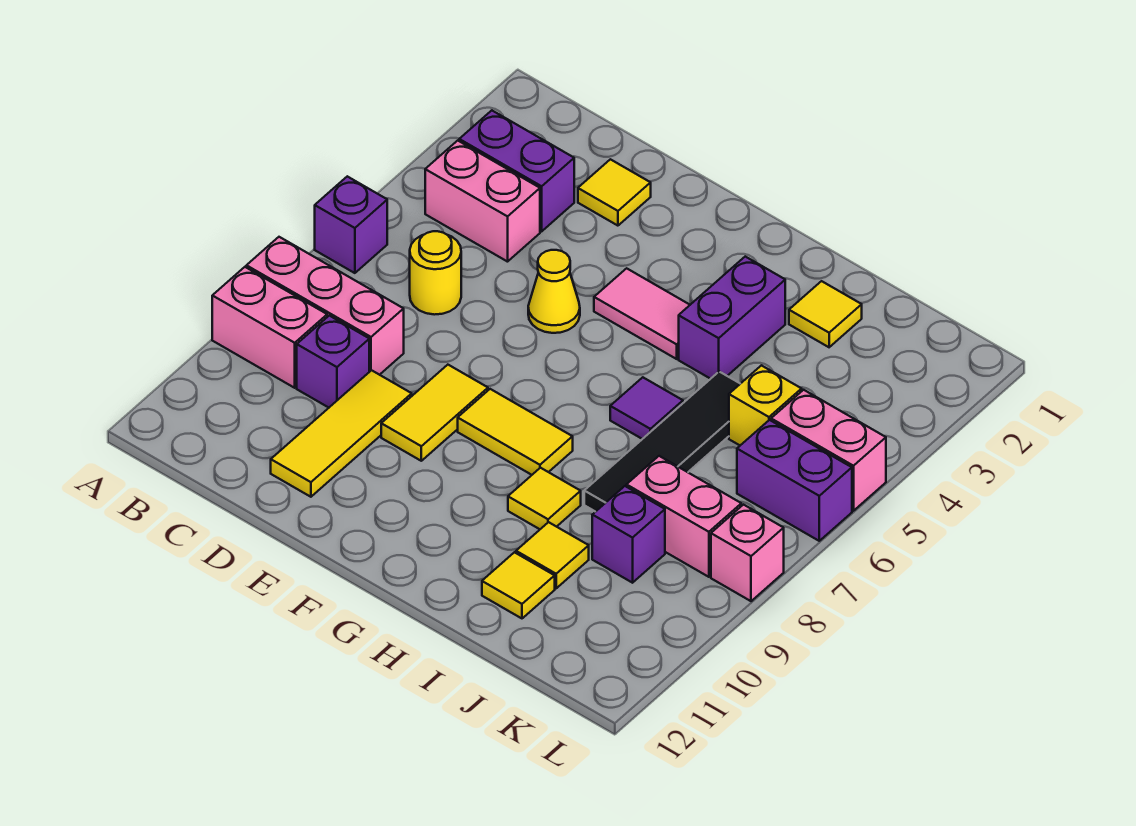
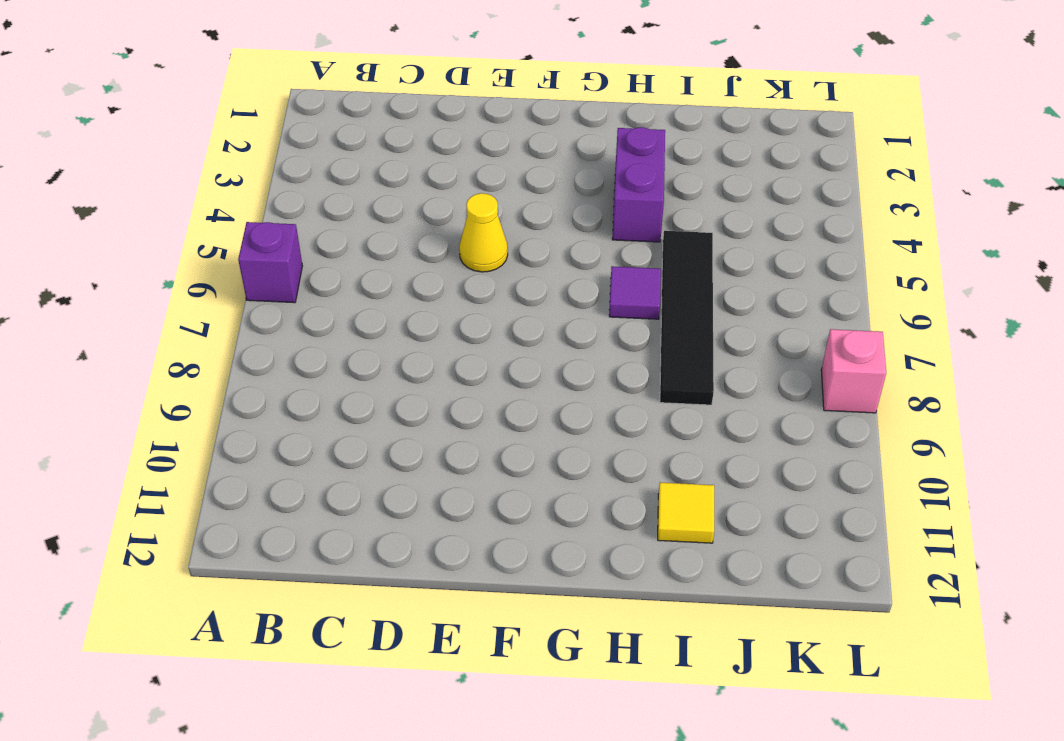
none -> pink 1x3 brick [246,237,404,375]
none -> pink 1x2 brick [212,267,327,388]
none -> purple 1x2 brick [459,110,574,231]

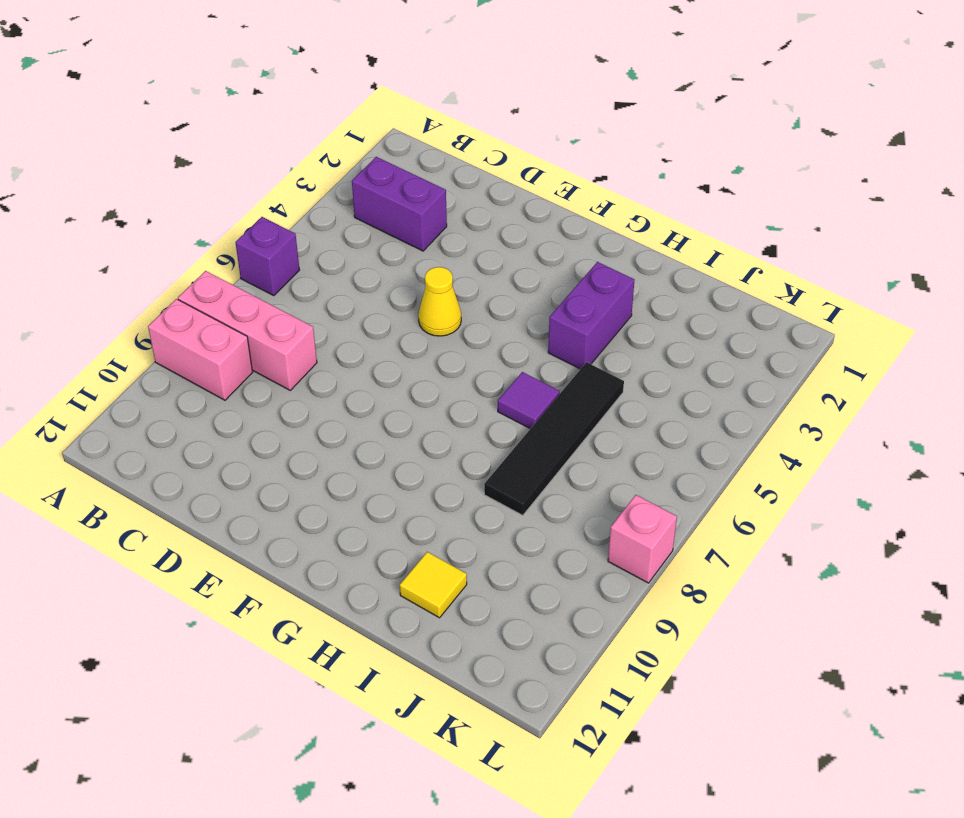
none -> pink 1x2 brick [425,141,540,262]
none -> yellow 1x1 round brick [410,231,461,315]
none -> purple 1x1 brick [297,316,369,408]

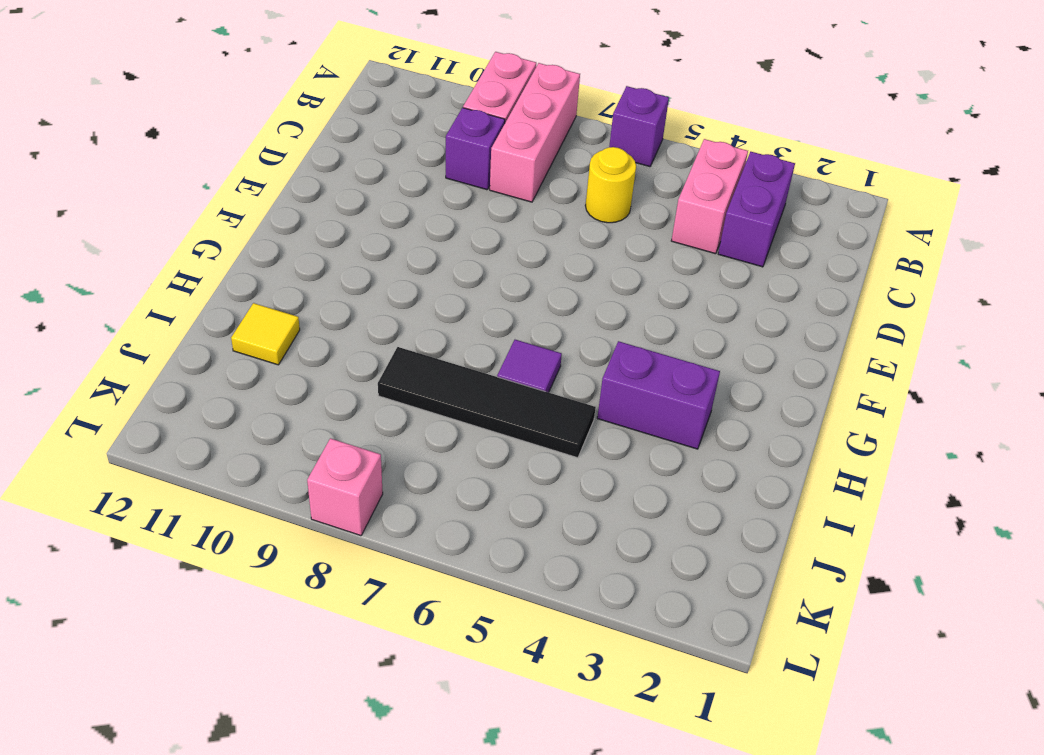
none -> yellow 1x1 tile [578,159,651,226]
none -> yellow 1x3 tile [271,370,412,497]
none -> yellow 1x1 cone [528,250,580,333]

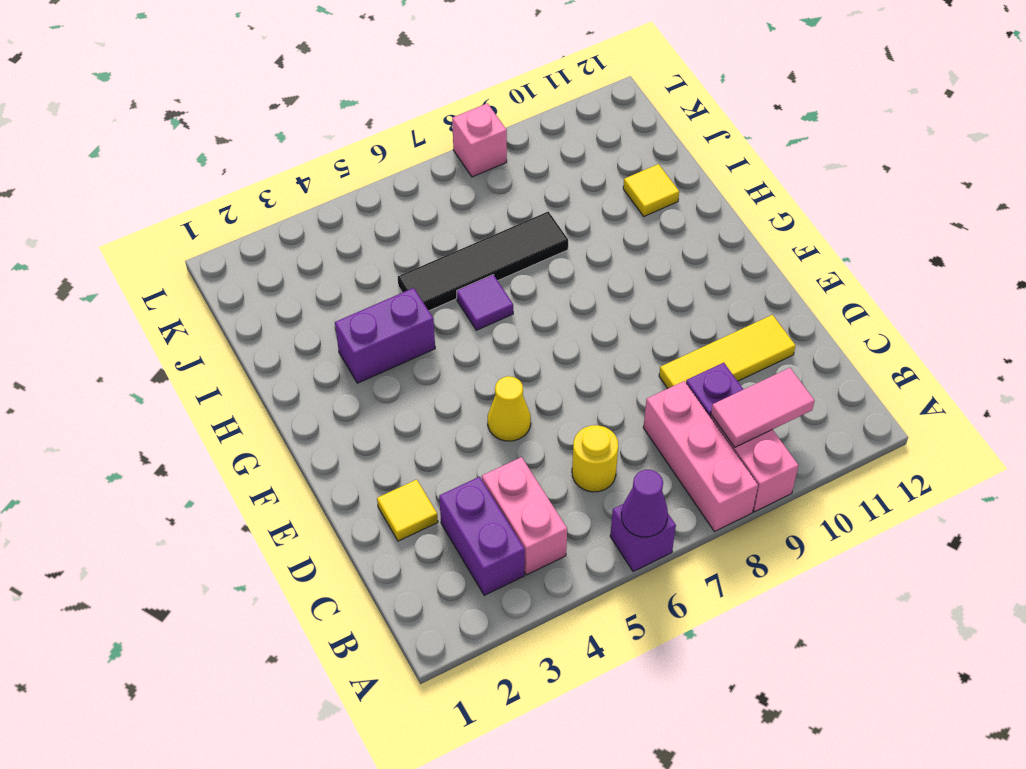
purple 1x1 cone [621,470,668,537] -> none
pink 1x2 tile [711,368,814,447] -> pink 1x2 tile turned to [594,268,690,359]
none -> yellow 1x2 tile [381,365,488,461]
none -> yellow 1x2 tile [458,389,573,475]
none -> yellow 1x1 tile [508,468,581,529]

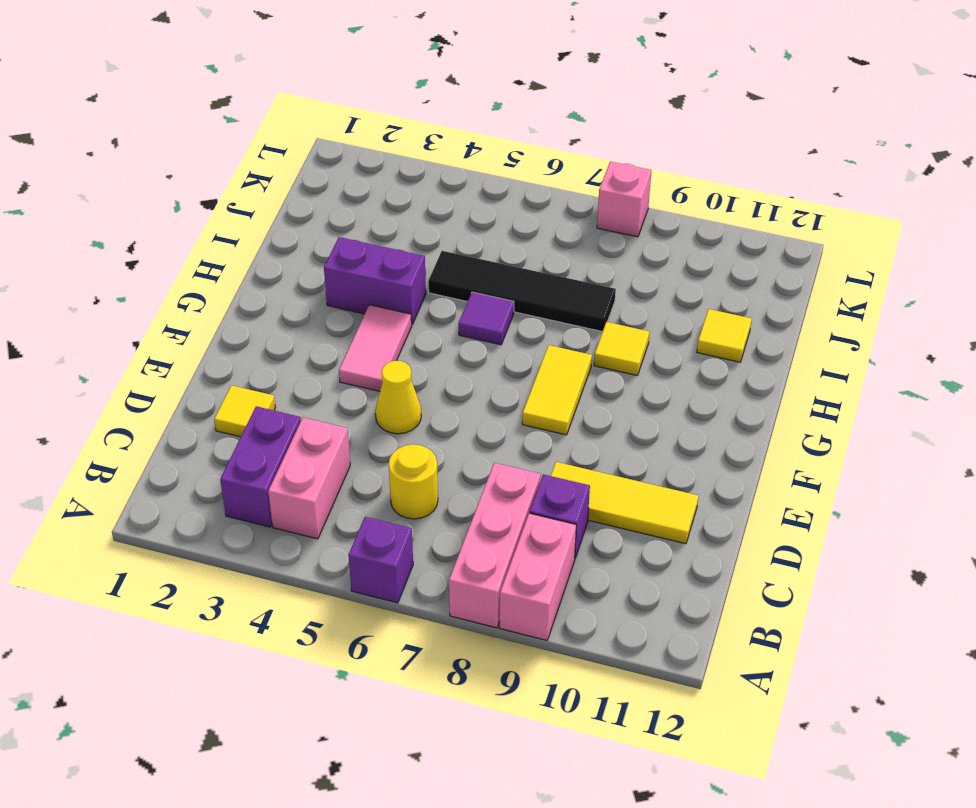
none -> yellow 1x2 tile [381,365,488,461]
none -> yellow 1x1 tile [789,281,862,347]
none -> yellow 1x1 tile [516,522,589,588]

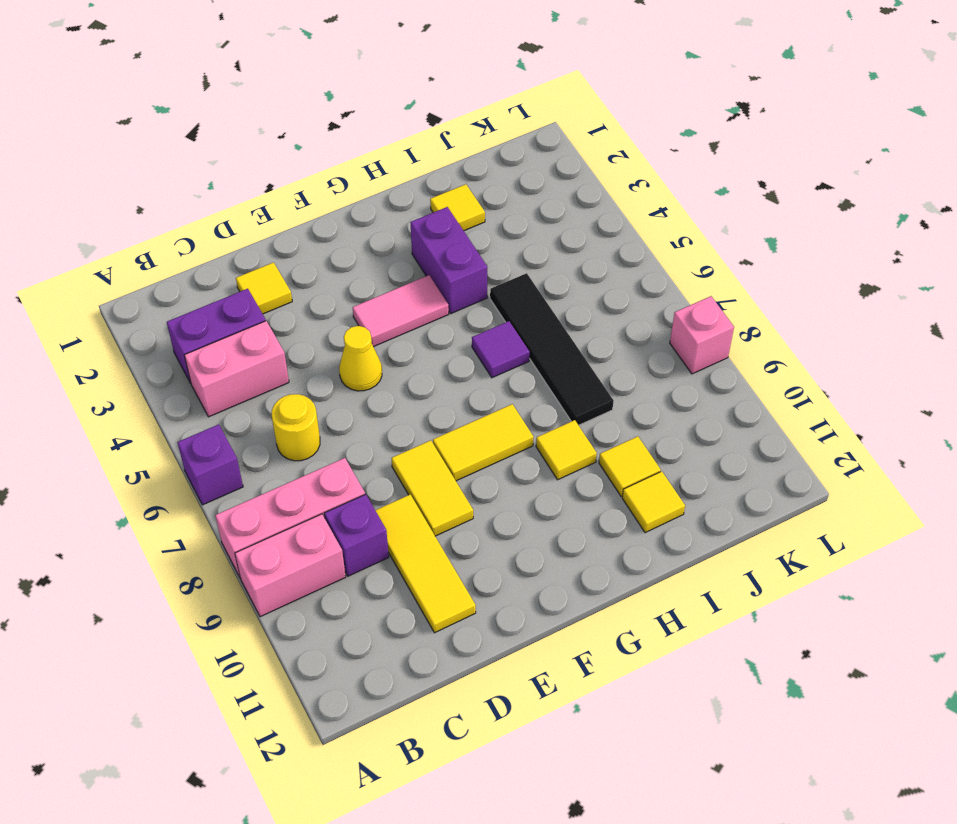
none -> yellow 1x1 brick [729,365,802,445]
none -> pink 1x2 brick [627,456,741,577]
none -> purple 1x1 brick [592,486,665,583]

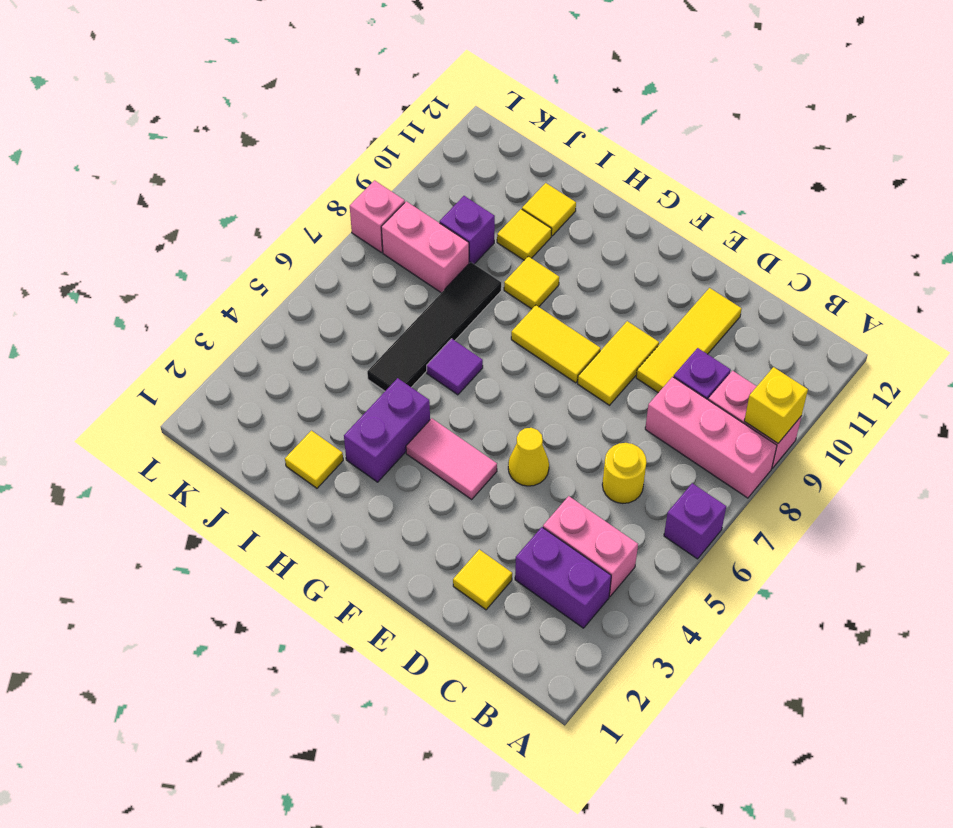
yellow 1x1 brick [744,367,808,443] -> yellow 1x1 brick moved to [729,365,802,445]
none -> pink 1x2 brick [771,390,886,511]
none -> purple 1x2 brick [737,420,852,541]

